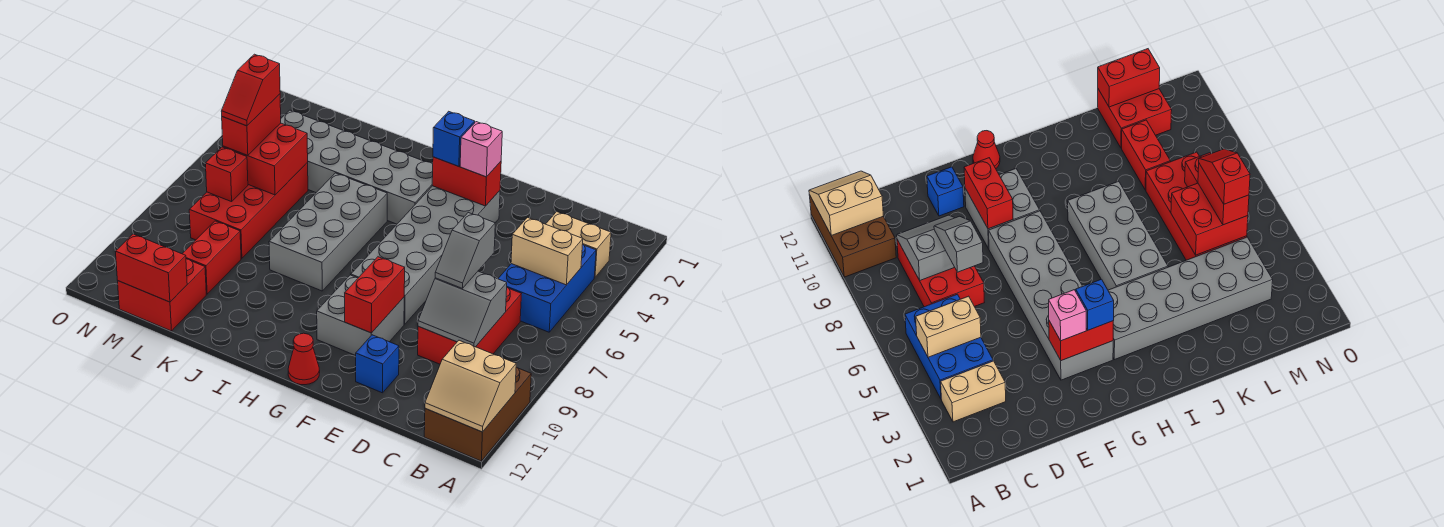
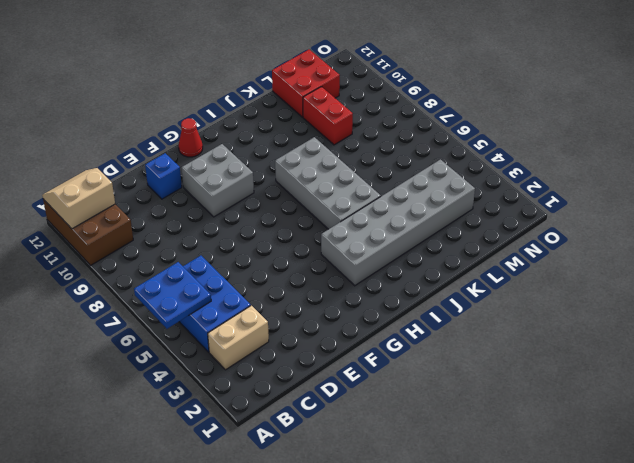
blue 2x2 plate [134,262,211,329] -> tan 1x2 brick [511,217,583,285]
none -> red 2x3 brick [418,288,521,364]
none -> grey 2x6 brick [351,186,500,324]
none -> red 2x4 brick [189,162,308,258]

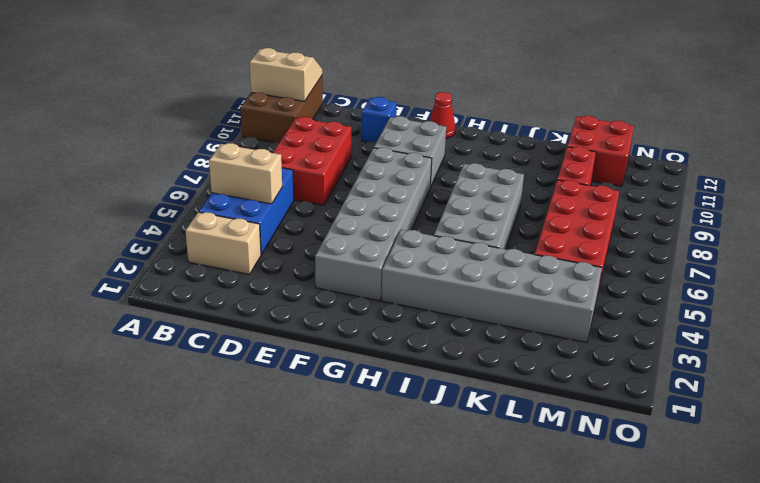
none -> grey 2x2 slope [418,271,507,347]
none -> red 1x2 brick [432,157,501,206]
none -> red 1x2 brick [345,257,405,333]

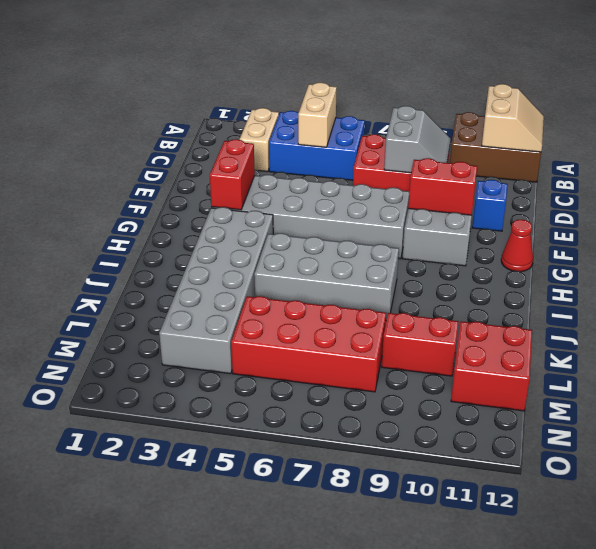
none -> red 2x2 brick [223,123,308,195]
none -> red 1x2 brick [116,234,187,302]
none -> red 1x1 brick [205,147,248,202]

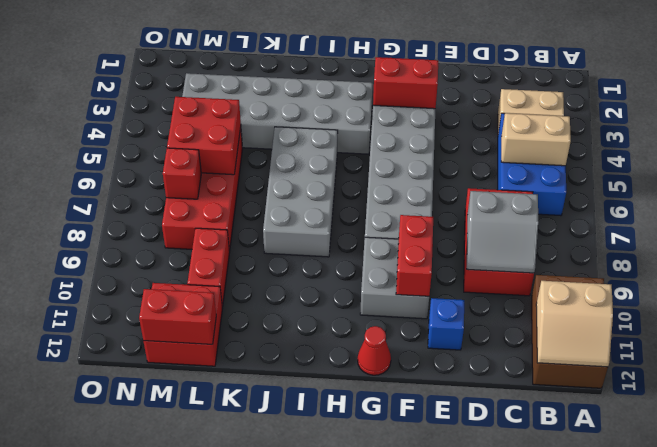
none -> grey 1x2 slope [435,213,495,288]
none -> pink 1x1 brick [460,122,502,177]
none -> blue 1x1 brick [433,111,475,166]

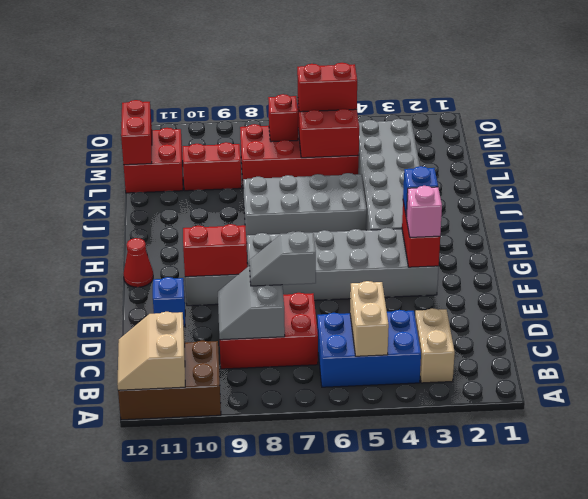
none -> red 1x2 slope [221,54,280,126]

